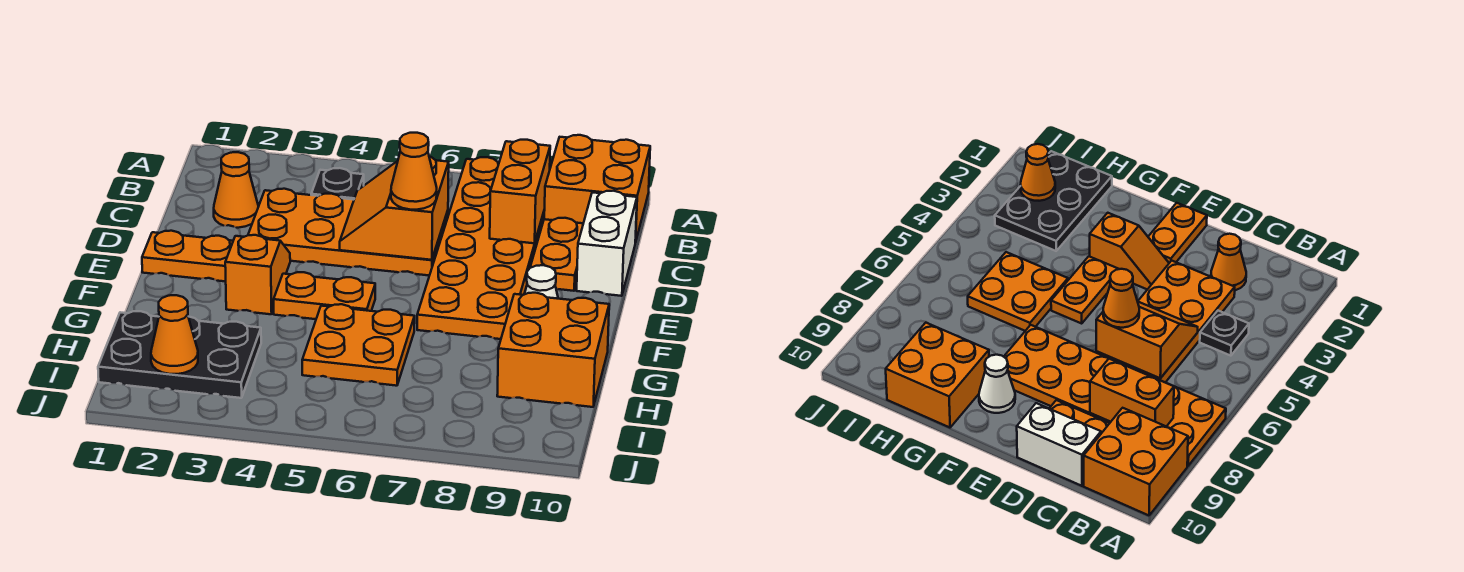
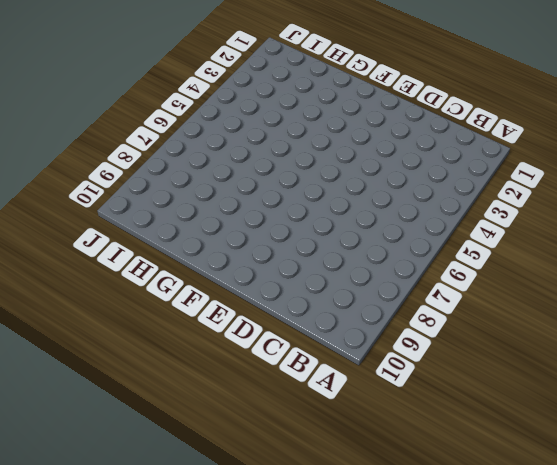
none -> orange 2x6 plate [417,157,545,339]
none -> orange 2x2 brick [544,135,650,243]
none -> black 1x1 plate [311,168,364,200]

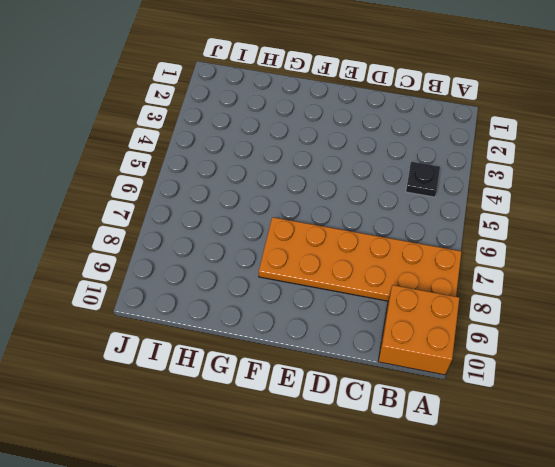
none -> orange 1x1 cone [214,152,258,228]
none -> orange 2x4 plate [248,189,448,276]
none -> orange 1x2 plate [530,218,583,291]

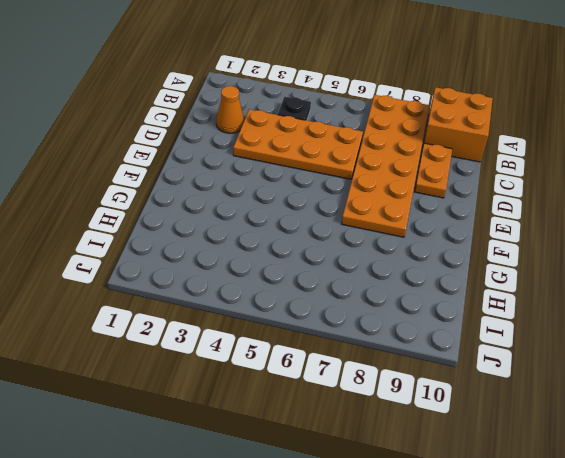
none -> white 1x2 brick [577,191,637,296]
none -> orange 1x2 plate [142,231,233,282]
none -> orange 1x2 slope [225,235,290,314]

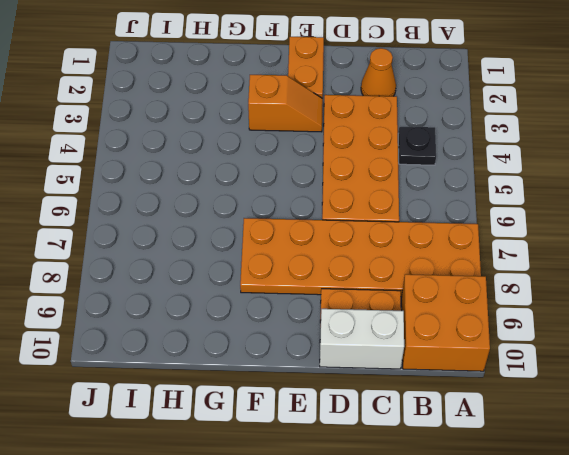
none -> orange 1x2 plate [274,272,375,319]
none -> white 1x1 cone [524,265,558,299]
none -> orange 2x2 plate [302,304,415,386]

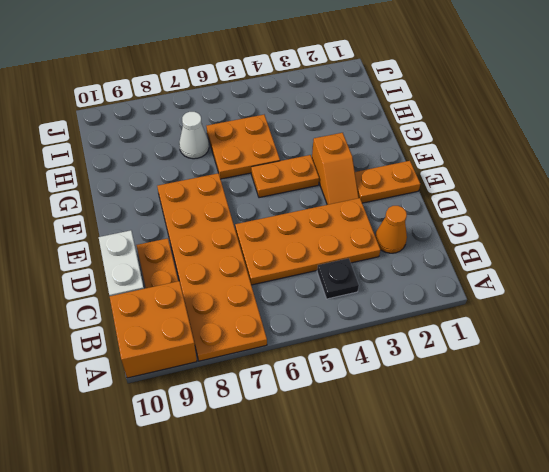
white 1x1 cone [179,112,209,159] -> white 1x1 cone moved to [524,265,558,299]
none -> orange 2x2 brick [497,293,609,407]
none -> black 2x3 plate [98,311,261,398]
none -> orange 1x2 brick [490,140,550,243]

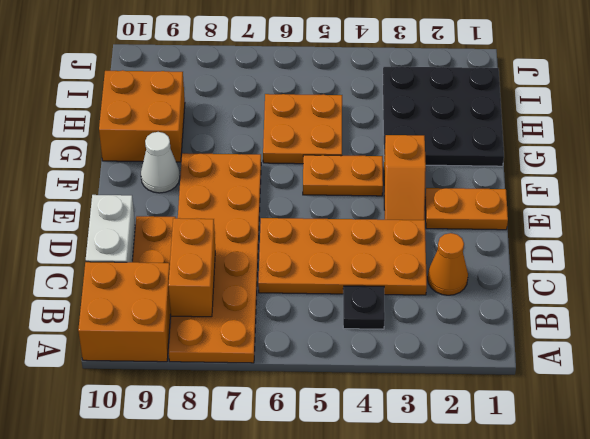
black 3x3 plate [383,66,504,166] -> black 2x3 plate [98,311,261,398]
none -> orange 2x2 slope [340,157,449,260]
none -> orange 1x1 cone [151,295,198,374]
none -> orange 1x1 cone [391,133,437,210]

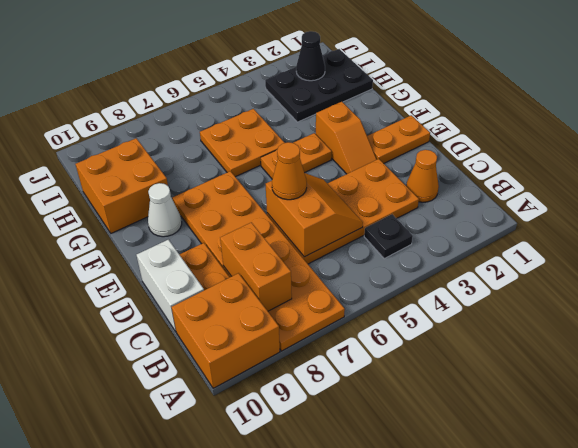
black 1x1 cone [296,31,325,81] -> orange 1x1 cone [151,295,198,374]

